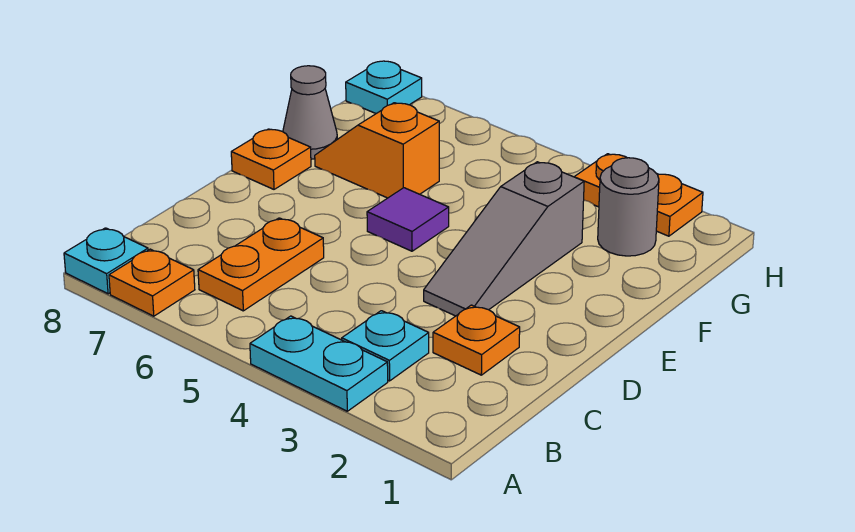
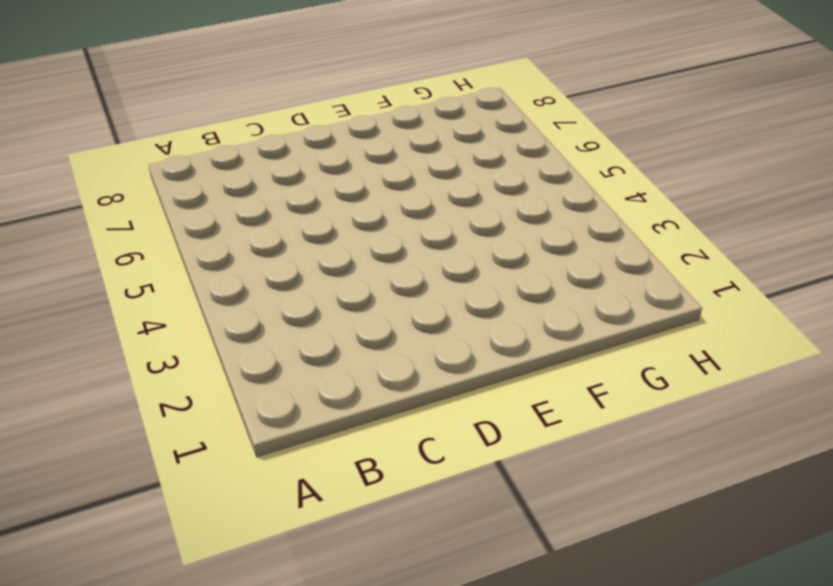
none -> cyan 1x2 plate [250,316,388,411]
none -> orange 1x1 plate [109,249,195,316]
none -> cyan 1x1 plate [64,228,148,294]

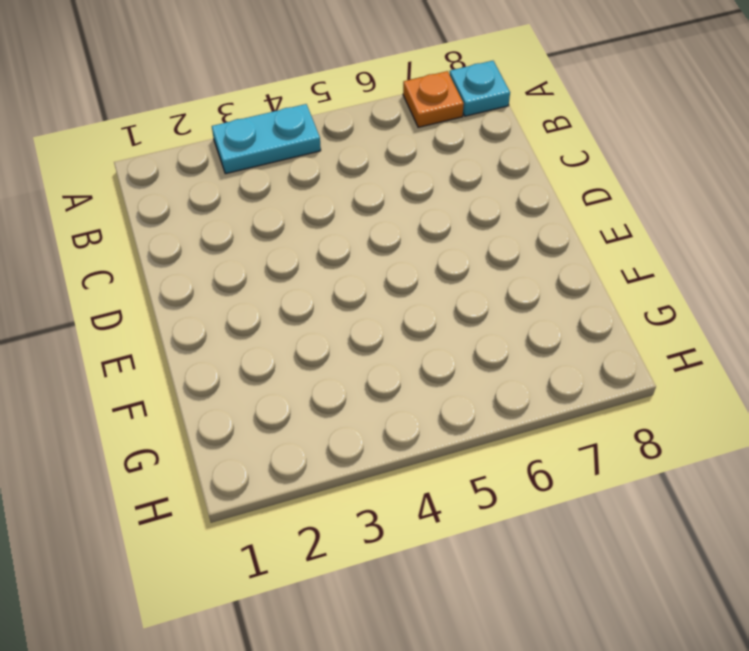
none -> cyan 1x1 plate [342,311,429,381]
none -> orange 1x2 plate [198,218,324,311]
none -> orange 1x1 plate [433,305,520,375]

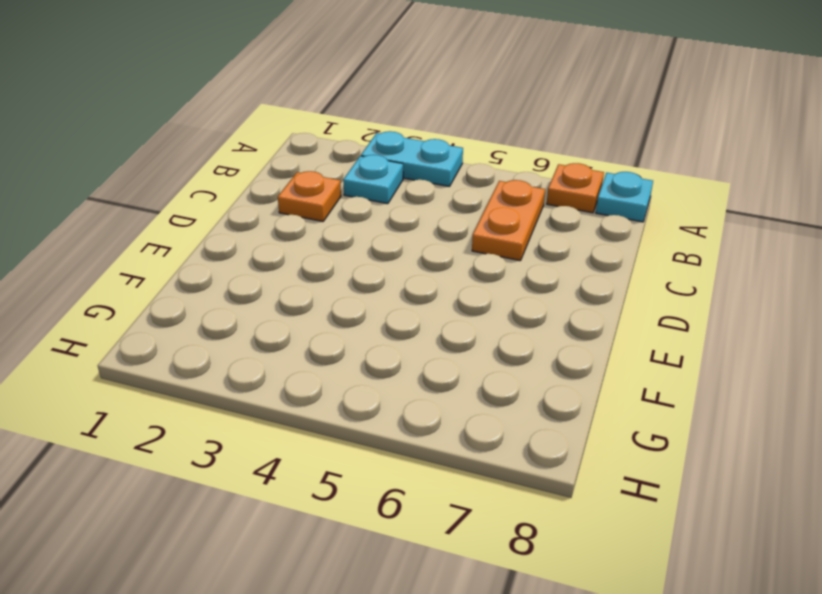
none -> grey 1x3 slope [424,162,584,316]
none -> purple 1x1 tile [367,188,449,251]
none -> orange 1x1 plate [231,129,311,189]

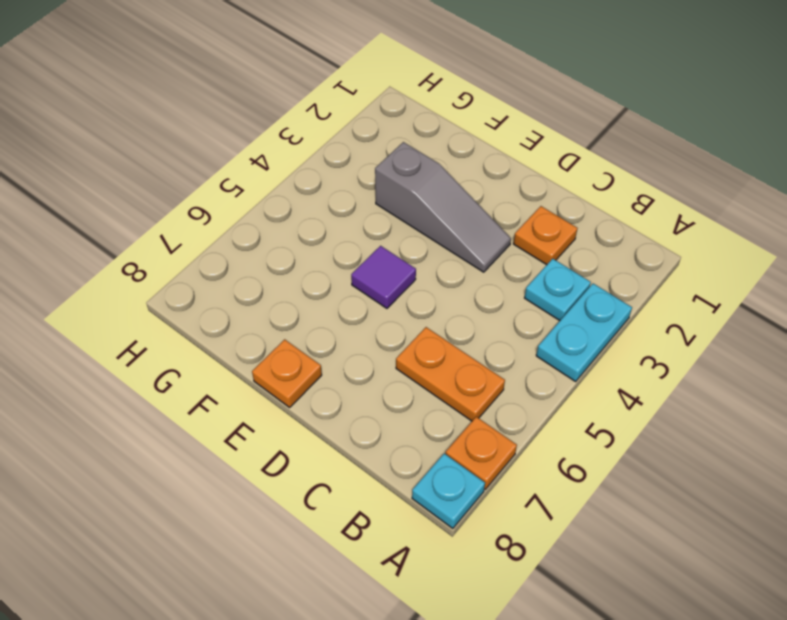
none -> orange 1x2 slope [315,103,439,198]
none -> grey 1x1 cone [283,66,337,159]
none -> grey 1x1 round brick [598,158,659,256]

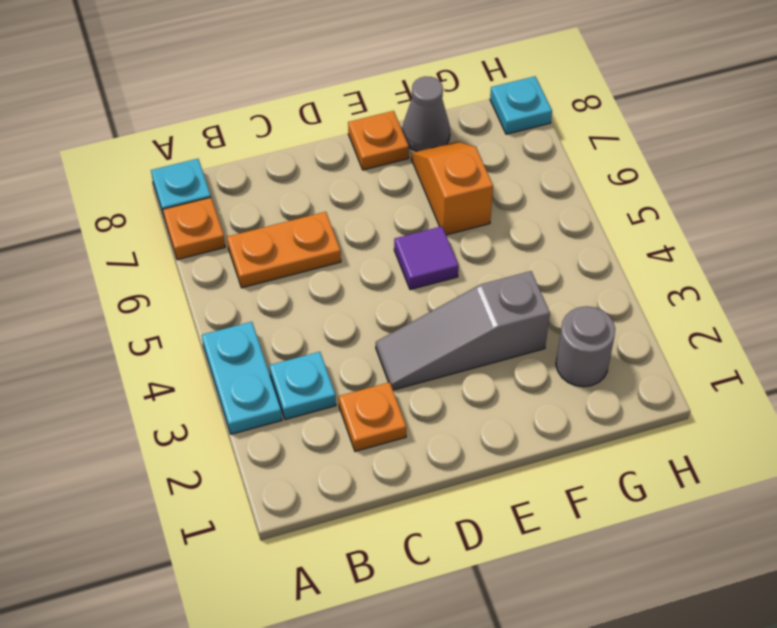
none -> orange 1x2 plate [575,154,703,236]

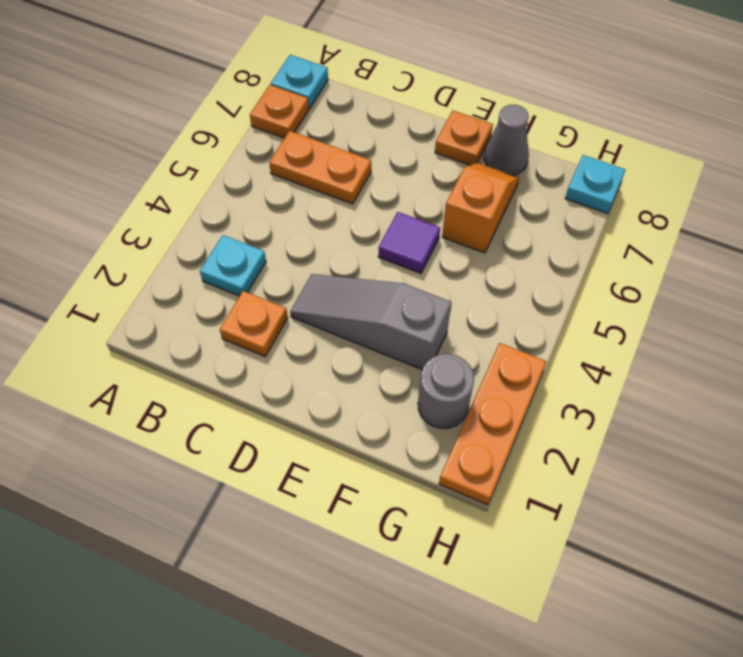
orange 1x3 plate [439,343,546,505] -> orange 1x2 plate [575,154,703,236]
none -> cyan 1x2 plate [250,316,388,411]

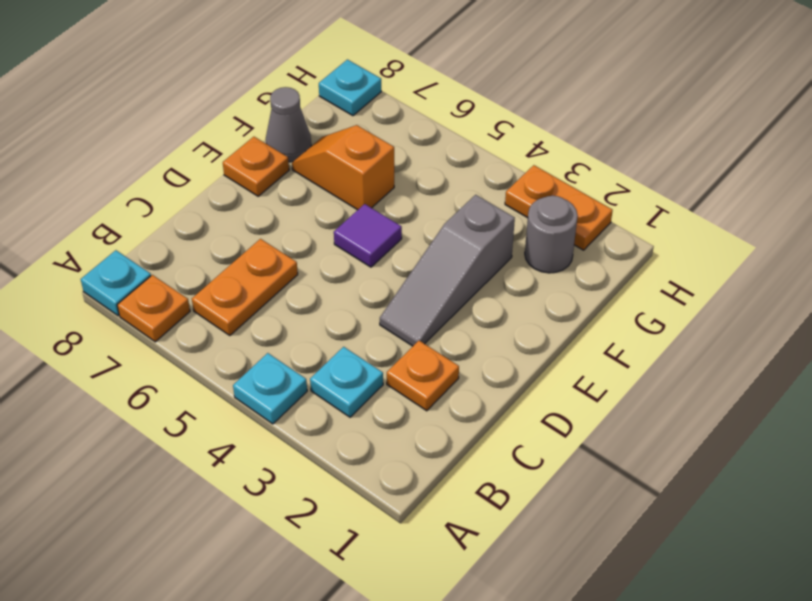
cyan 1x1 plate [233,353,307,424] -> cyan 1x2 plate [250,316,388,411]

